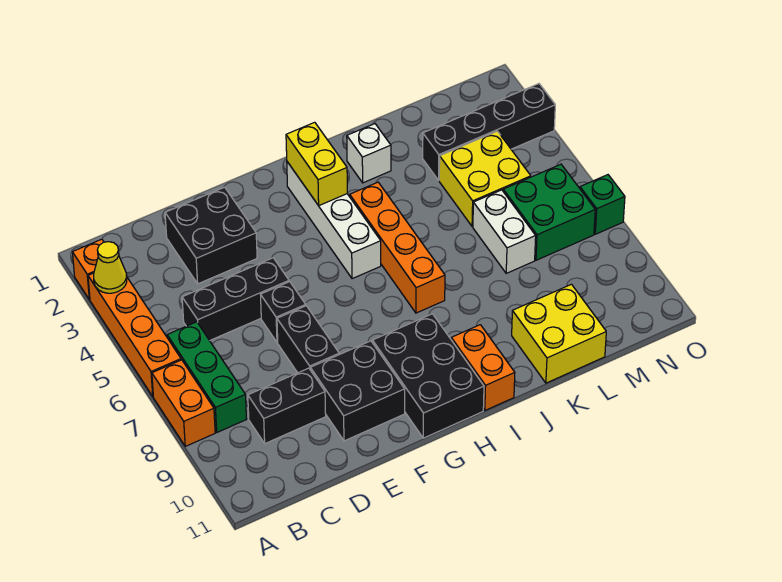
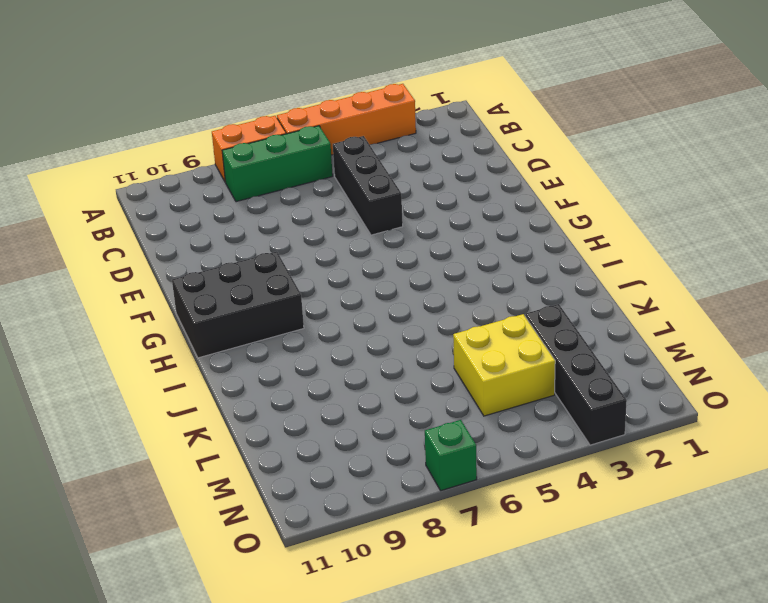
none -> orange 1x1 brick [72,239,104,300]
none -> black 1x2 brick [248,368,326,443]
none -> black 2x2 brick [165,187,257,284]

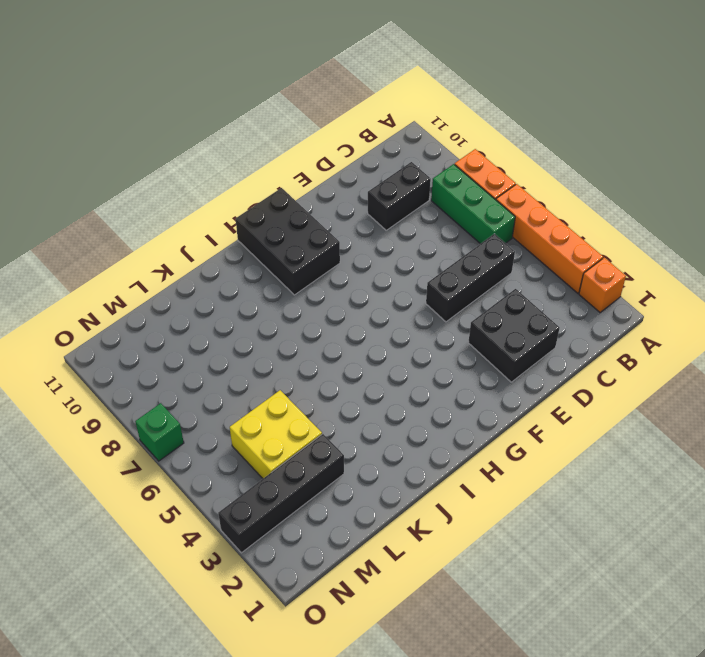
none -> black 1x1 brick [261,282,306,342]
none -> black 1x2 brick [277,306,339,373]
none -> black 2x2 brick [310,341,405,441]

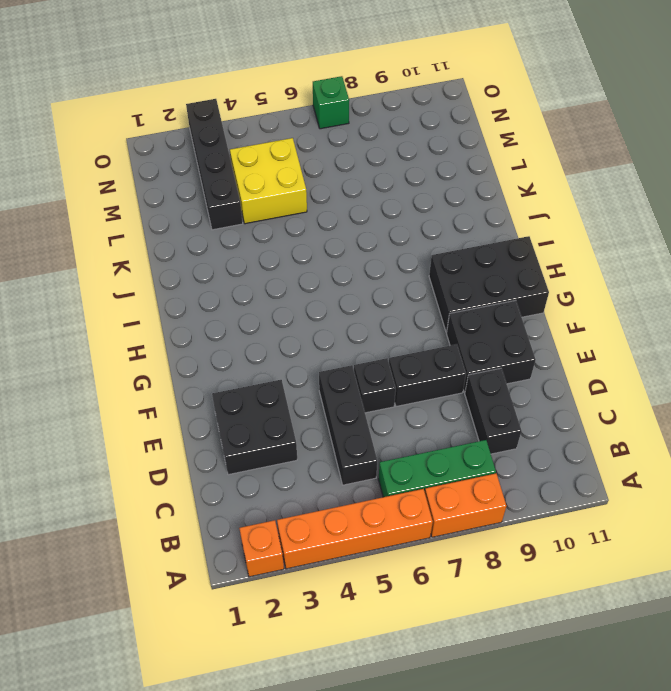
none -> white 1x4 brick [287,162,381,279]
none -> orange 1x4 brick [350,182,445,313]
none -> orange 1x2 brick [451,325,515,410]

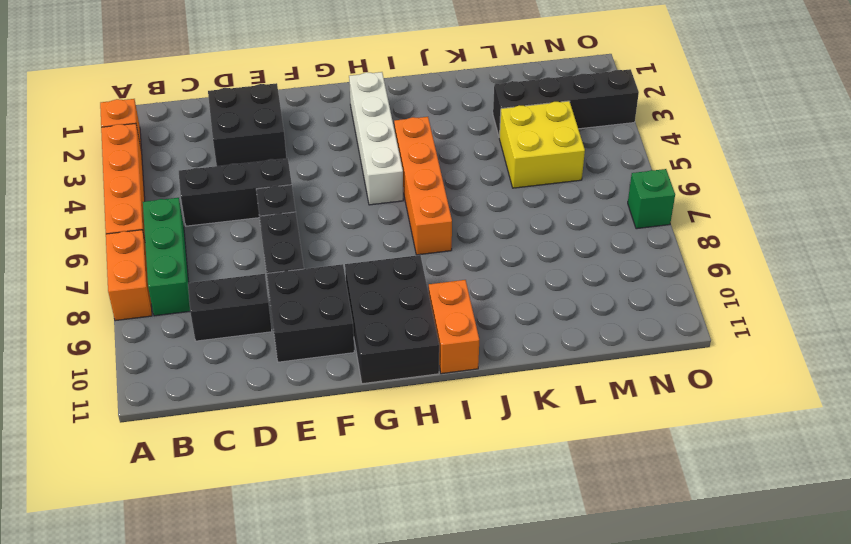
none -> white 1x1 brick [347,124,391,183]
none -> yellow 2x2 brick [512,284,606,383]
none -> white 1x2 brick [473,190,536,273]

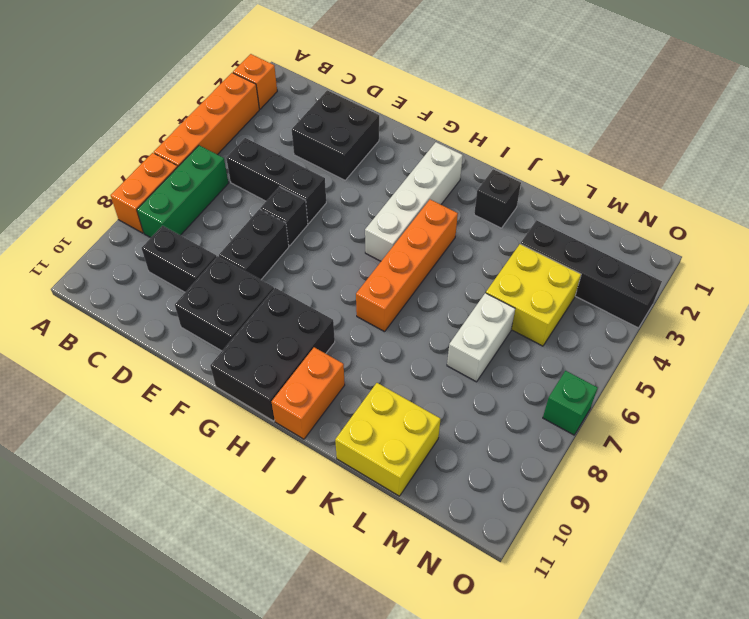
black 1x1 brick [474,169,521,228] -> white 1x1 brick [347,124,391,183]
none -> green 2x2 brick [503,164,595,260]
none -> yellow 1x1 cone [94,242,127,293]
none -> yellow 1x2 brick [286,122,347,206]

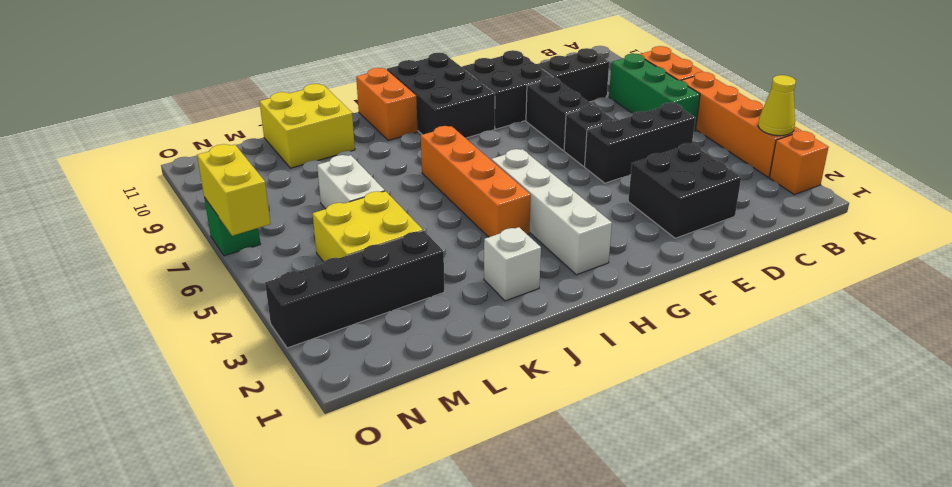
yellow 1x2 brick [197,144,271,236] -> yellow 1x2 brick moved to [286,122,347,206]
none -> green 2x2 brick [503,164,595,260]

